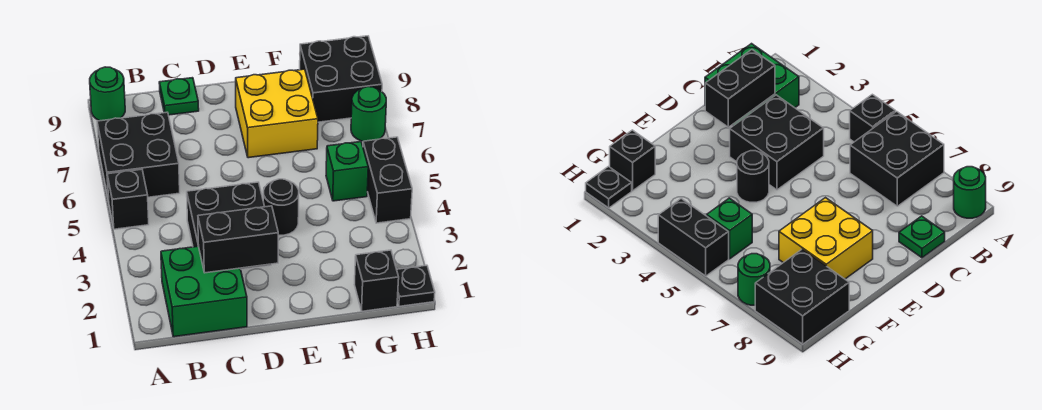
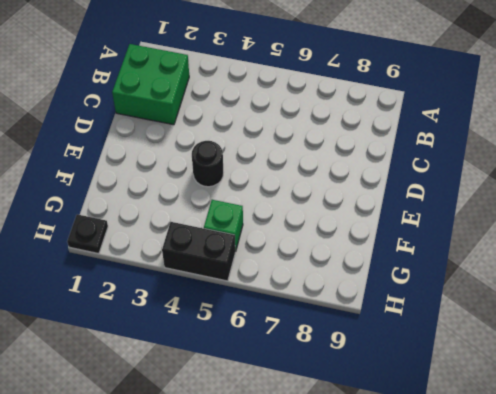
none -> black 1x1 brick [107,169,149,229]
none -> black 2x2 brick [97,112,180,201]
none -> green 1x1 round brick [90,67,125,121]

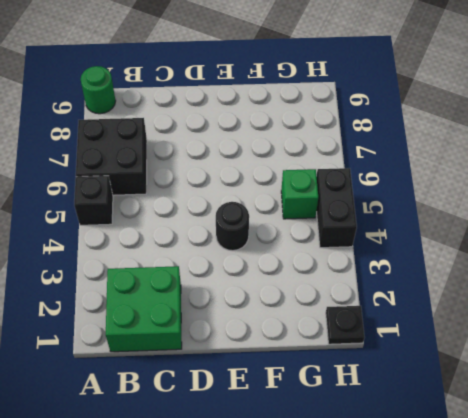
none -> black 2x2 brick [187,182,271,269]
none -> green 1x1 plate [159,78,199,115]
none -> yellow 2x2 brick [236,69,318,158]

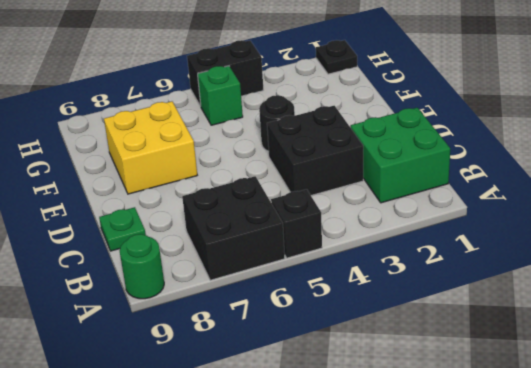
none -> black 1x1 brick [355,250,399,311]
none -> black 2x2 brick [300,36,382,122]
none -> green 1x1 round brick [351,87,386,141]

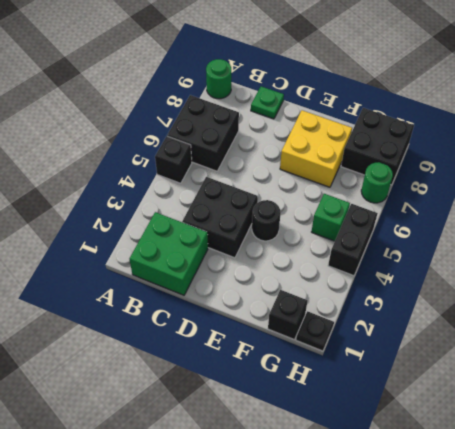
none -> black 1x2 brick [198,206,278,273]

